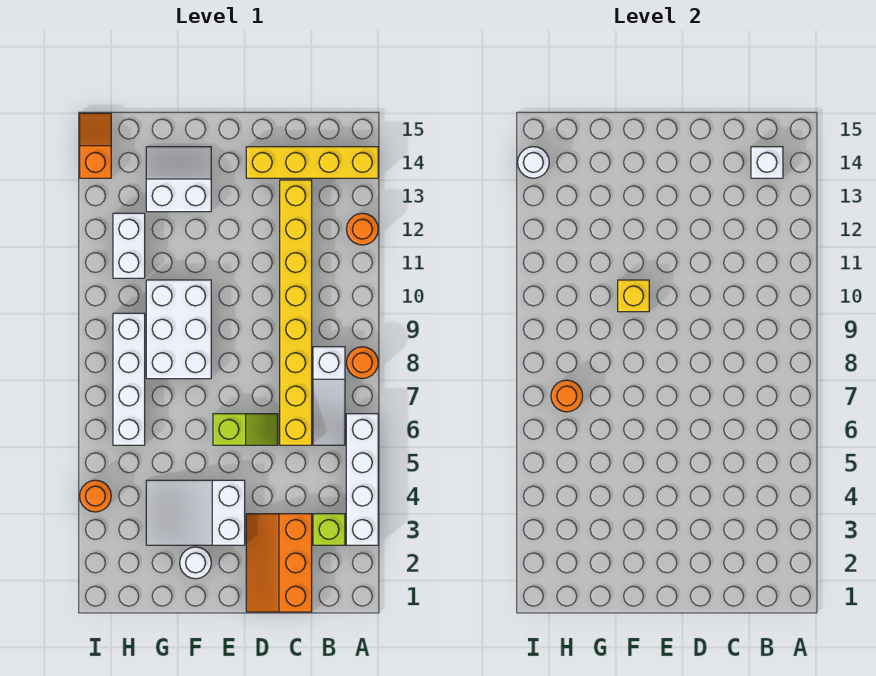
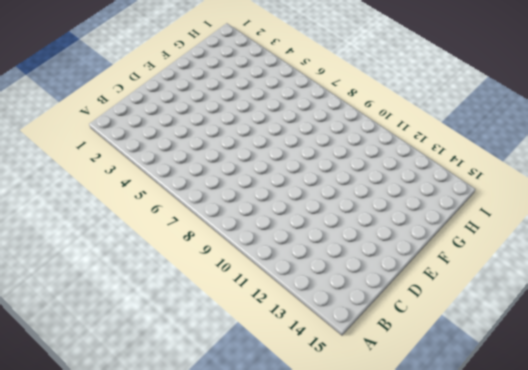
none -> white 1x4 brick [346,414,378,545]
none -> orange 1x1 round brick [347,347,378,379]
none -> orange 1x1 round brick [347,213,378,245]

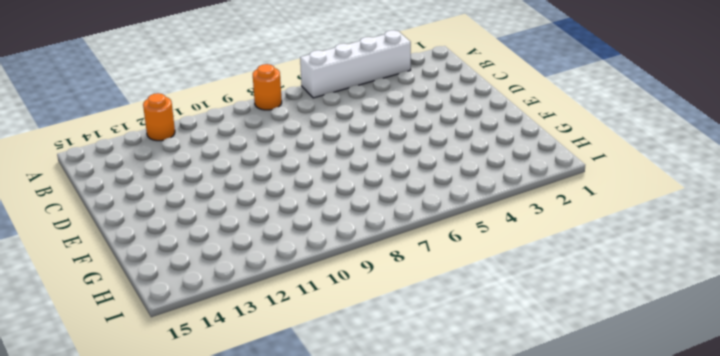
none -> yellow 1x4 brick [246,147,378,178]
none -> lime 1x1 brick [313,514,345,545]
none -> white 1x3 slope [313,347,345,445]

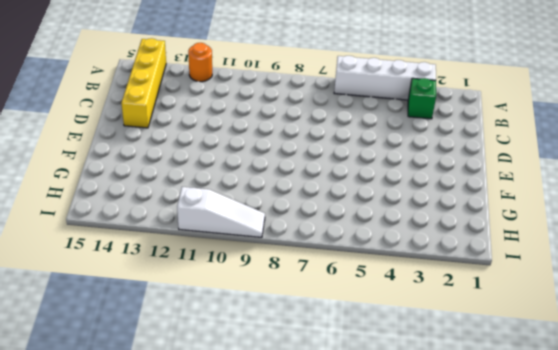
green 1x1 brick [408,78,436,119] -> lime 1x1 brick [313,514,345,545]
white 1x3 slope [177,187,265,237] -> white 1x3 slope moved to [313,347,345,445]
none -> orange 1x1 round brick [347,347,378,379]
none -> orange 2x3 slope [246,514,312,612]
none -> yellow 1x8 brick [280,180,312,445]

